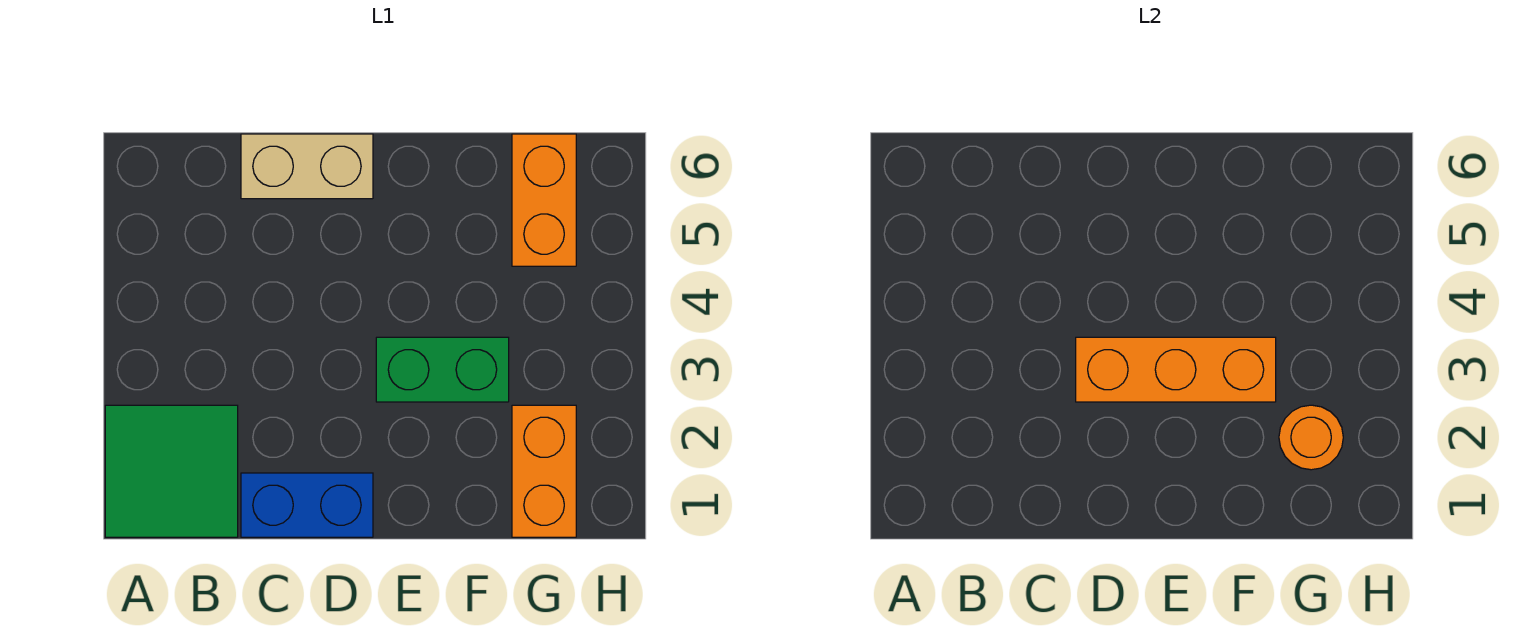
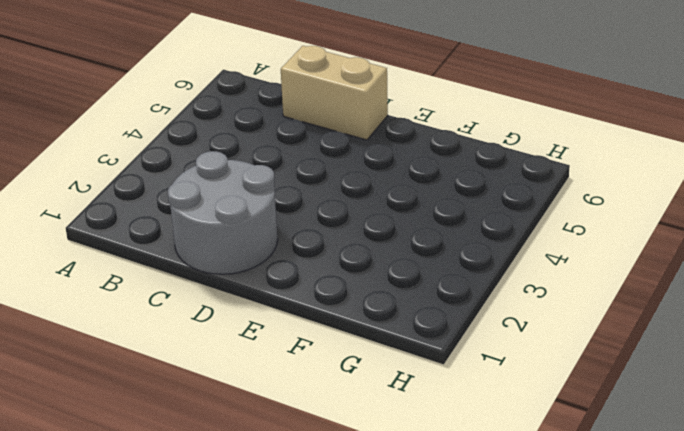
grey 2x2 round brick [168,151,278,274] -> blue 1x2 brick [241,473,373,537]
none -> green 2x2 tile [105,405,238,537]
none -> green 1x2 brick [376,337,509,402]

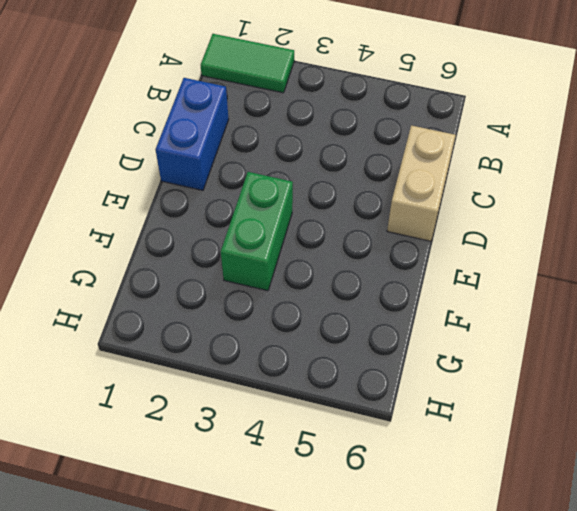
green 1x2 tile [201,34,294,93] -> green 2x2 tile [105,405,238,537]
none -> orange 1x2 brick [512,405,576,537]
none -> orange 1x2 brick [512,134,576,266]

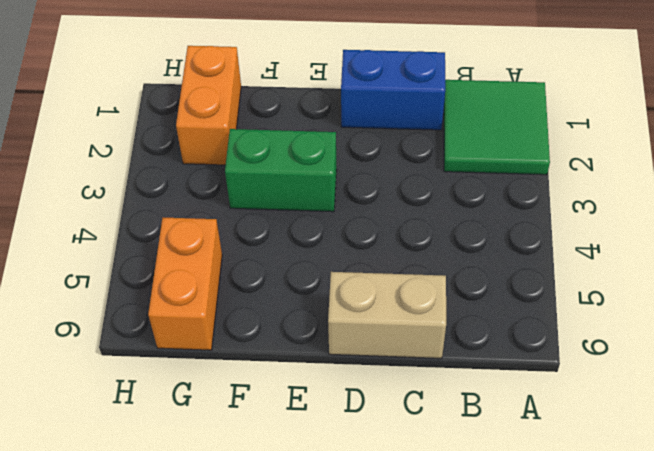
none -> orange 1x3 brick [1076,337,1276,402]
none -> orange 1x1 round brick [1279,405,1343,470]

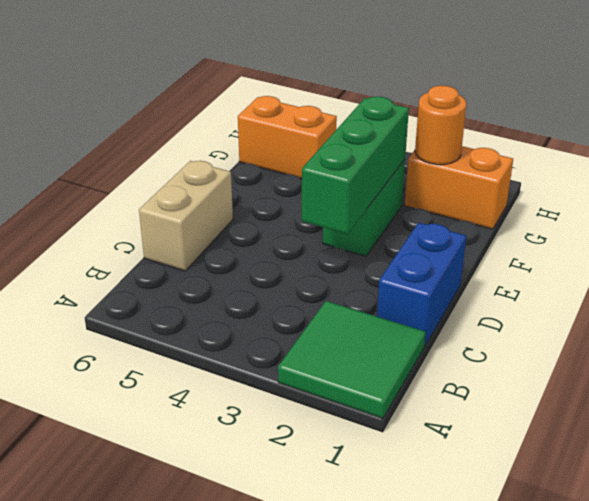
green 1x3 brick [302,97,409,234] -> orange 1x3 brick [1076,337,1276,402]

